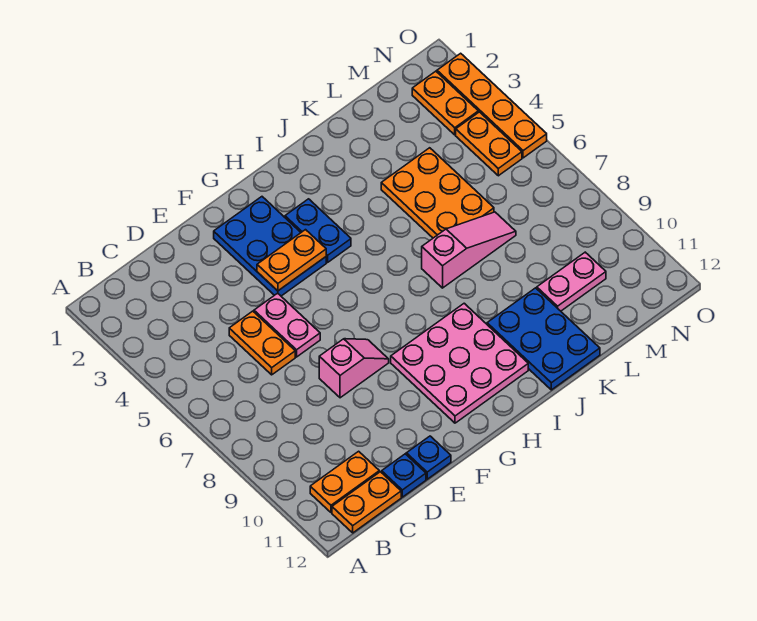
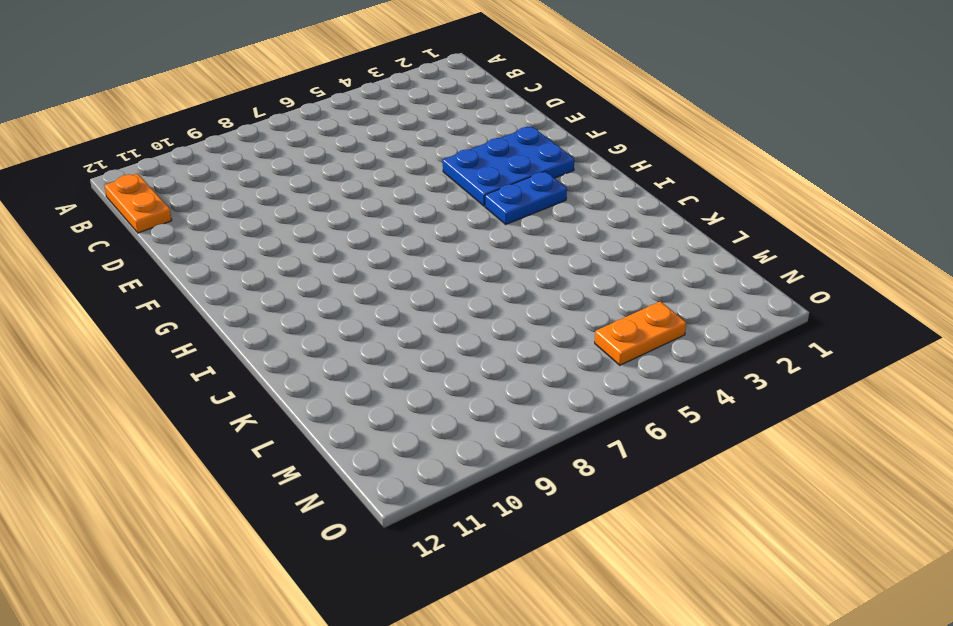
none -> orange 1x2 plate [310,451,379,512]
none -> orange 1x2 plate [229,311,295,375]
none -> blue 1x1 plate [382,454,426,497]

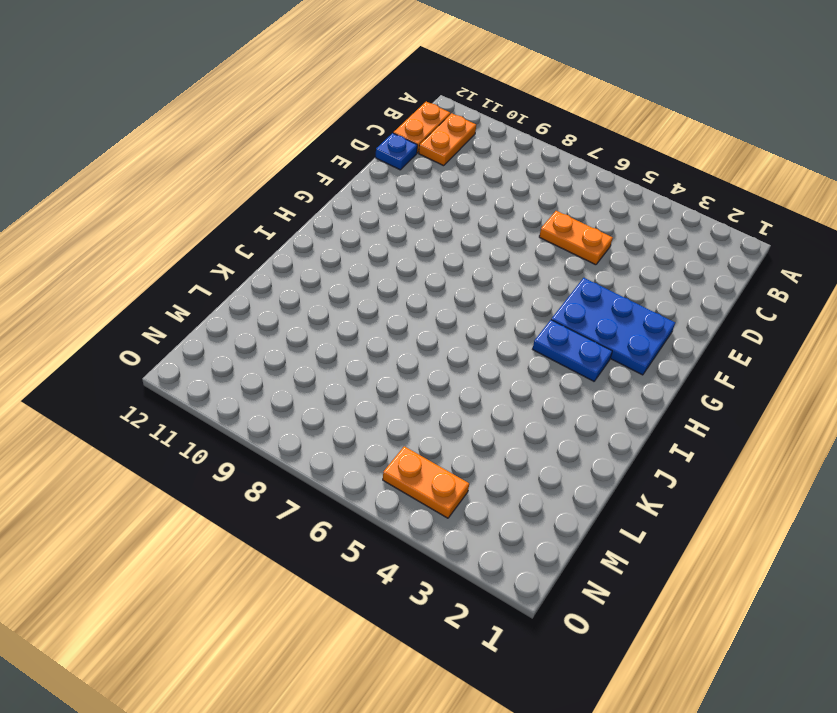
none -> pink 1x2 plate [254,293,320,357]
none -> pink 1x2 slope [319,339,389,398]
none -> blue 1x1 plate [406,436,451,479]

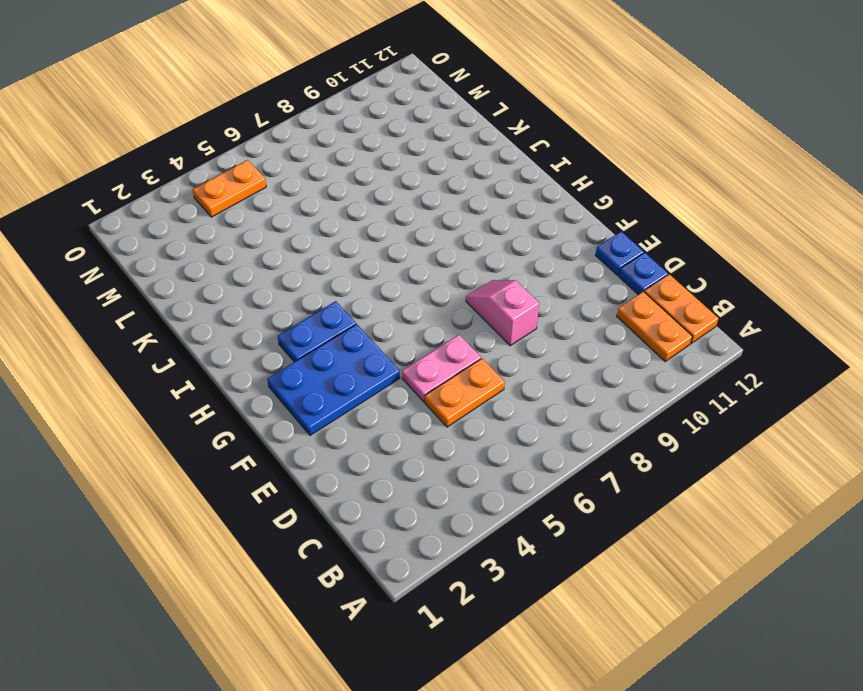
none -> pink 3x3 plate [391,303,528,423]
none -> pink 1x3 slope [422,212,516,288]
none -> blue 2x3 plate [487,288,600,390]

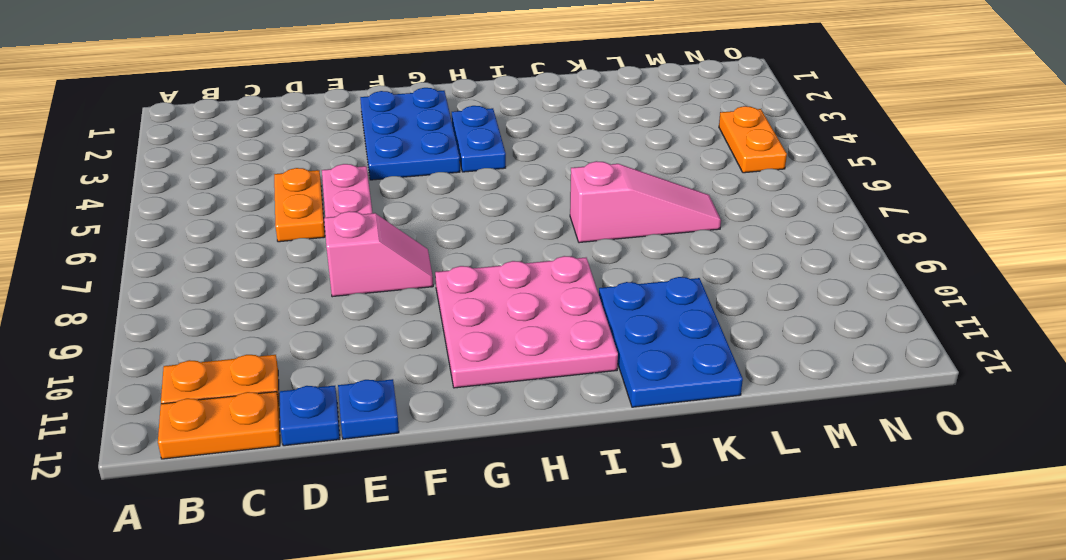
none -> orange 2x3 plate [381,148,494,238]
none -> pink 1x2 plate [537,252,606,311]
none -> orange 1x2 plate [412,71,478,135]

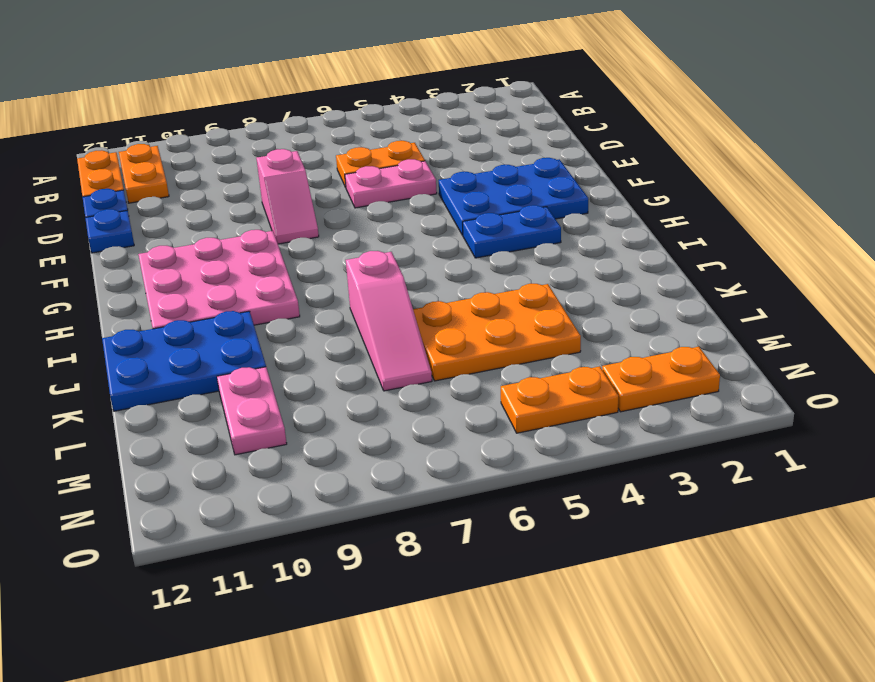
none -> orange 1x4 plate [437,53,547,158]
none -> orange 1x2 plate [257,230,326,291]

